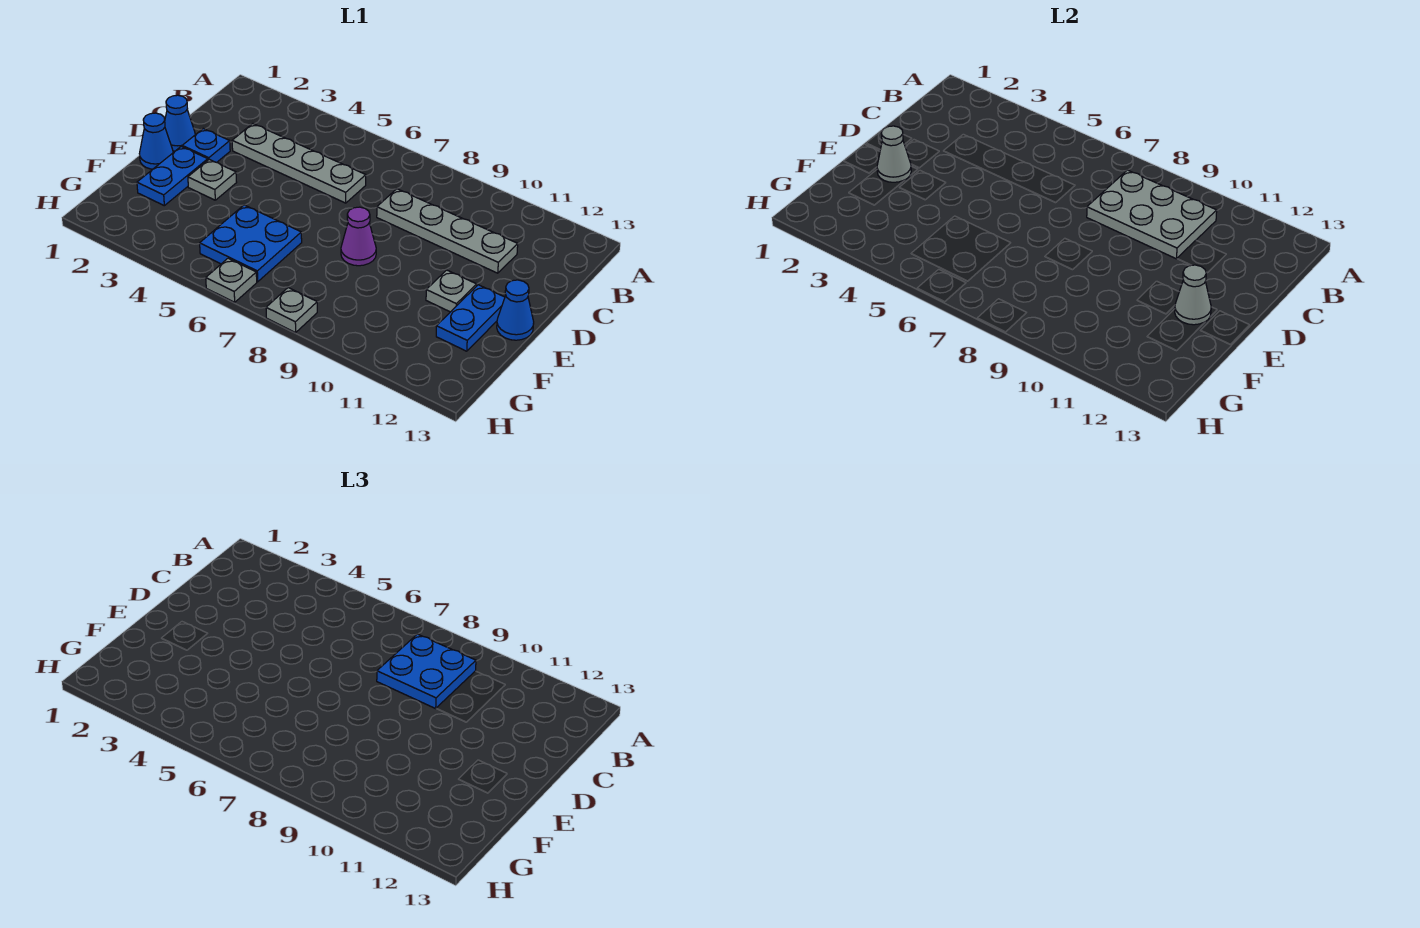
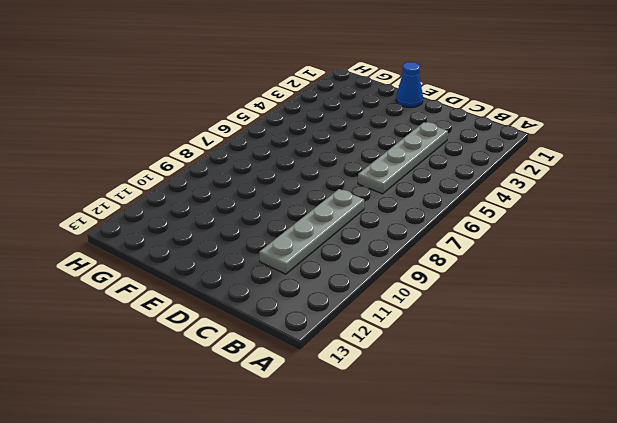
none -> blue 1x1 cone [165,95,195,151]
none -> blue 1x1 plate [182,129,230,162]
none -> blue 1x2 plate [137,146,208,206]

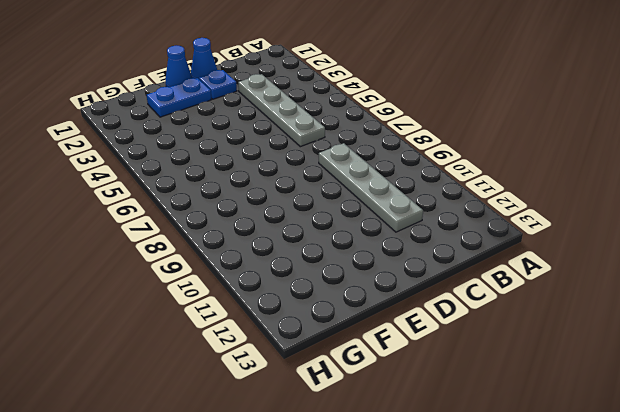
none -> grey 1x1 plate [188,159,237,200]
none -> purple 1x1 cone [341,207,376,266]
none -> grey 1x1 plate [426,270,477,312]

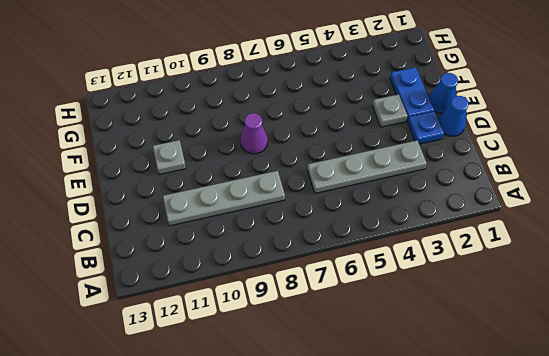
none -> blue 1x2 plate [436,285,505,351]
none -> blue 1x1 cone [497,280,534,340]
none -> blue 2x2 plate [200,205,302,282]

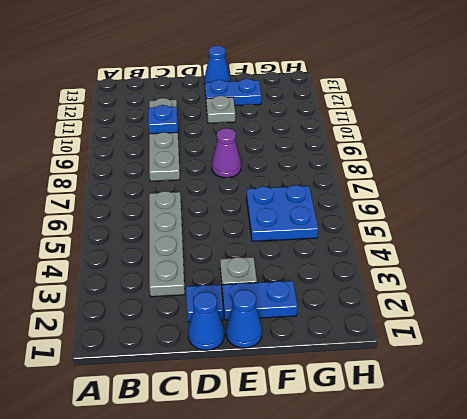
blue 1x1 plate [148,105,178,134] -> grey 2x3 plate [1087,170,1217,259]
none -> grey 1x1 plate [206,258,257,302]
none -> grey 1x1 plate [266,288,317,333]
none -> grey 1x1 cone [877,126,911,182]

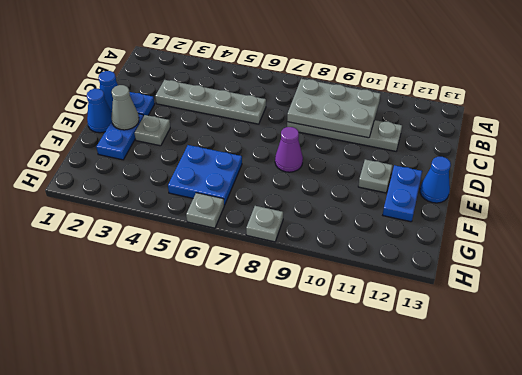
none -> grey 1x1 cone [1175,265,1211,325]
none -> blue 2x2 plate [377,634,476,709]

